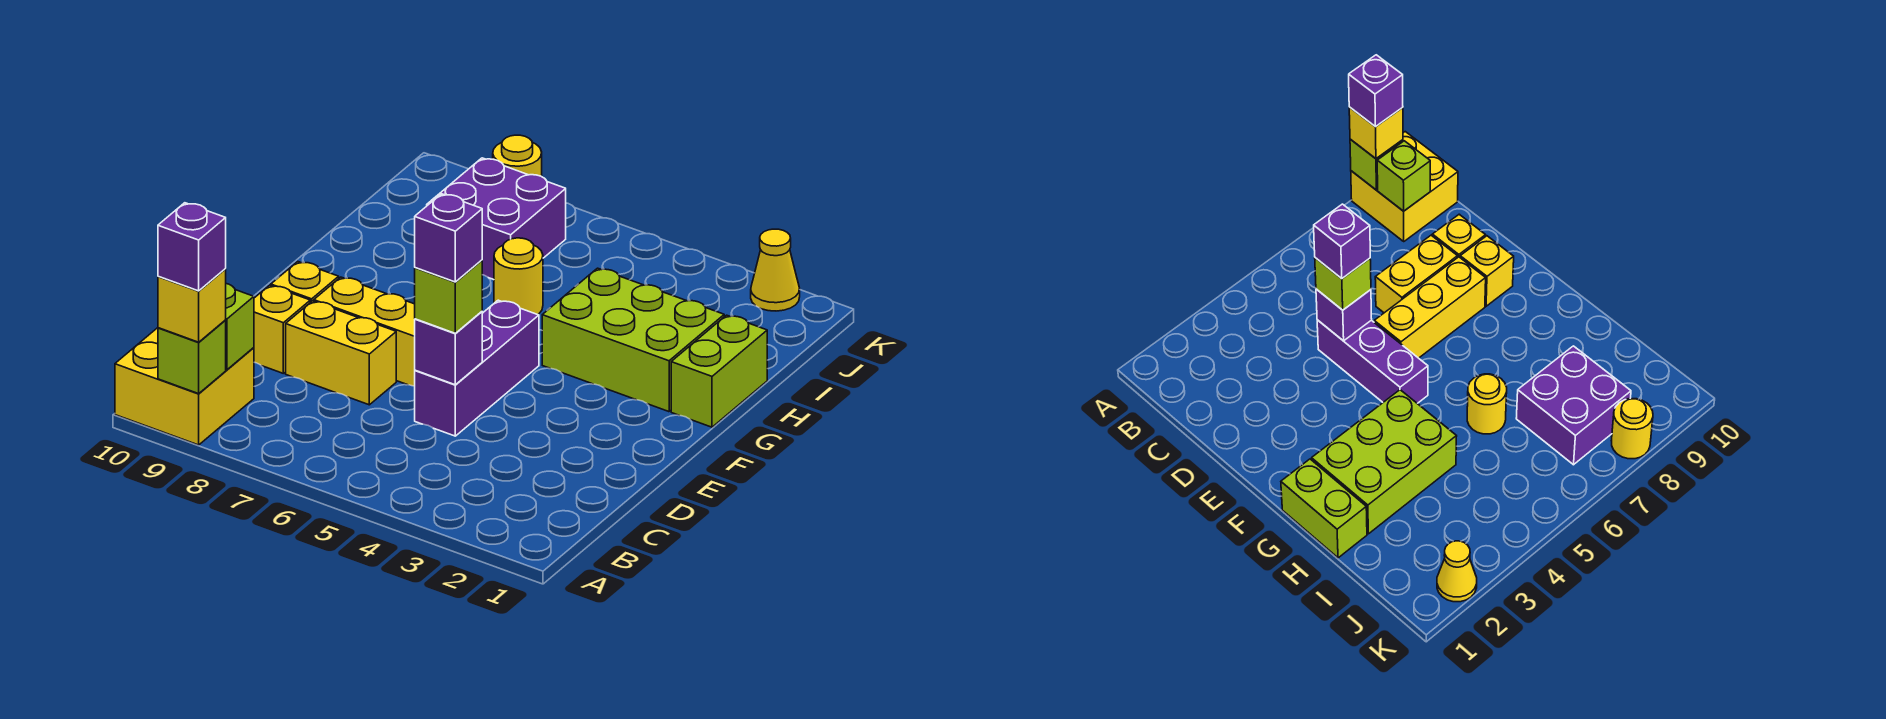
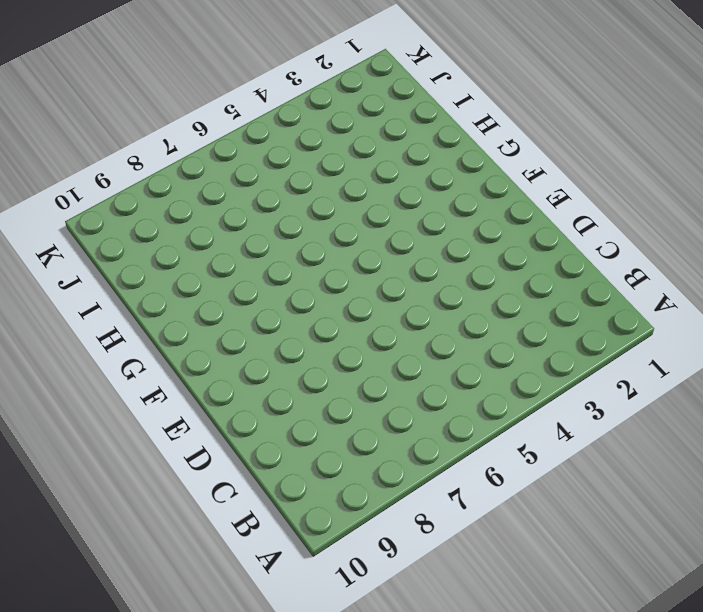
none -> yellow 2x2 brick [115,328,254,445]
none -> purple 1x3 brick [415,300,539,436]
none -> yellow 1x2 brick [286,301,396,405]

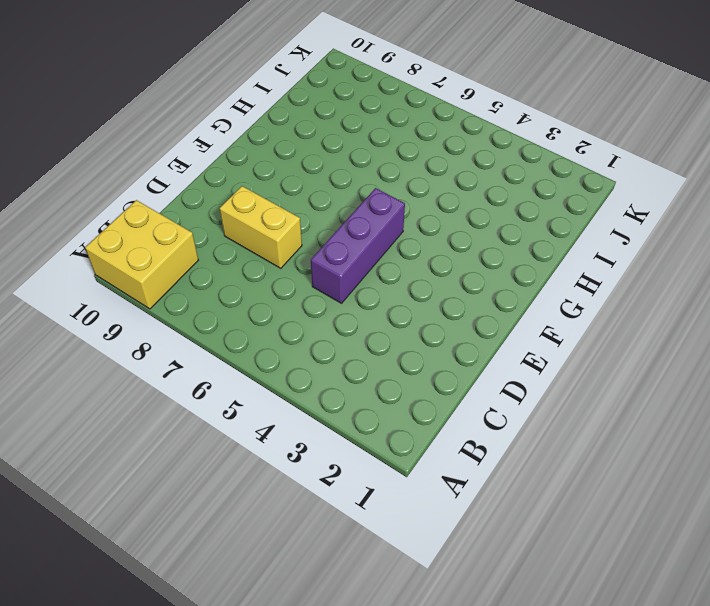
none -> yellow 1x1 brick [254,285,310,373]
none -> yellow 1x3 brick [314,277,415,386]
none -> yellow 1x1 brick [271,262,339,302]

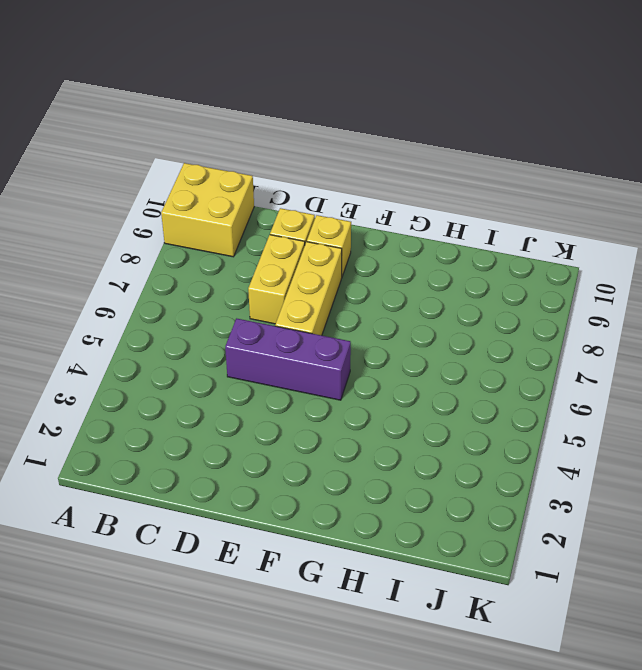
none -> lime 1x2 brick [671,315,767,427]
none -> lime 2x3 brick [542,268,724,412]
none -> yellow 1x1 round brick [494,238,543,315]

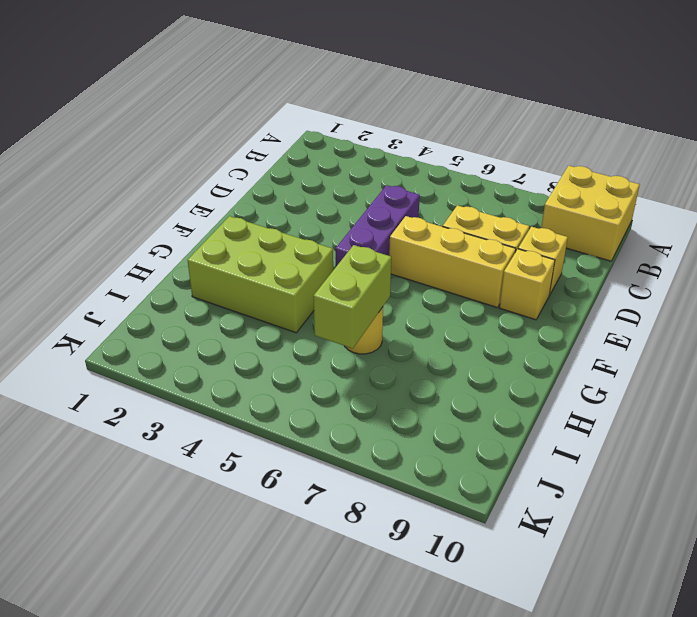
lime 1x2 brick [314,245,391,349] -> lime 1x2 brick moved to [671,315,767,427]
none -> purple 2x2 brick [427,158,566,280]
none -> yellow 1x1 cone [751,229,800,311]
none -> yellow 1x1 round brick [493,135,542,176]

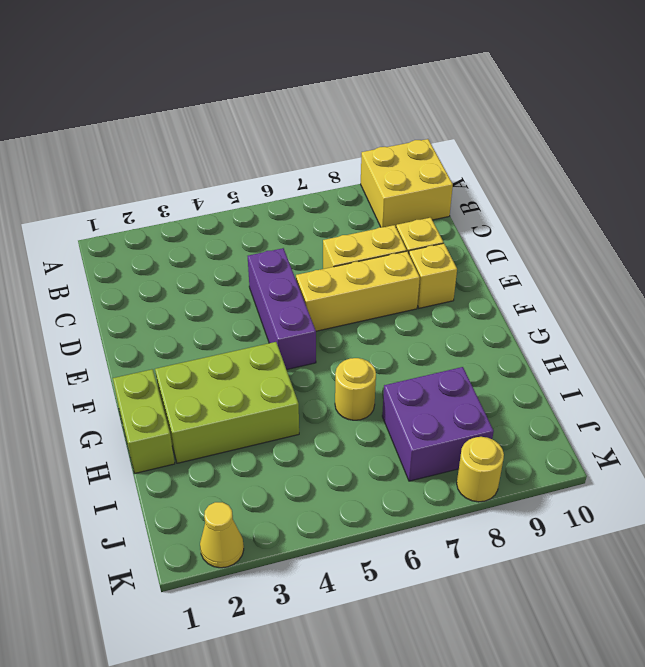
none -> lime 1x1 brick [158,321,226,394]
none -> lime 1x1 brick [225,284,254,370]
none -> purple 1x1 brick [415,312,482,385]

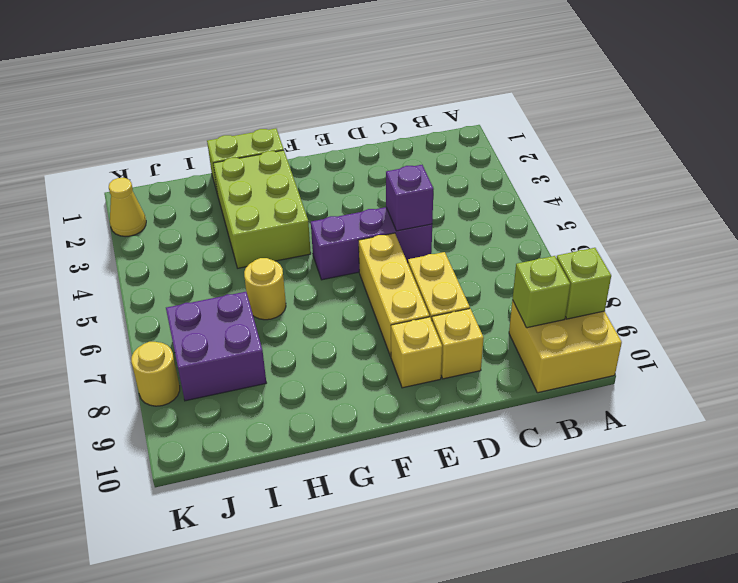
none -> yellow 1x1 brick [158,269,226,342]
none -> lime 1x1 brick [415,260,482,333]
none -> purple 1x1 brick [158,203,226,291]

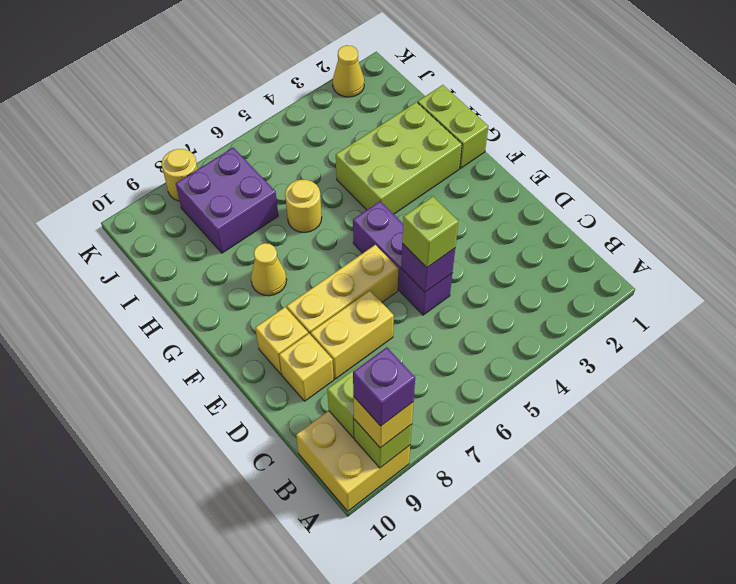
yellow 1x1 cone [251,243,287,296] -> none
none -> purple 1x1 brick [415,194,482,282]

